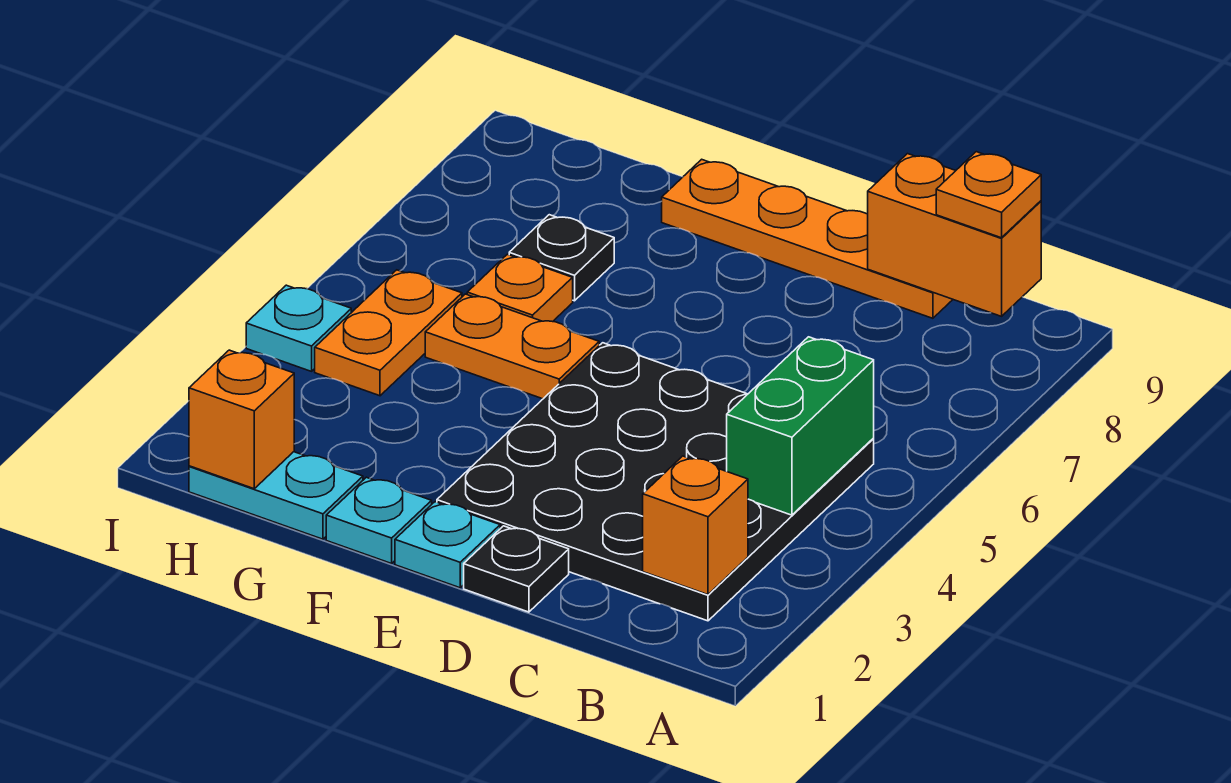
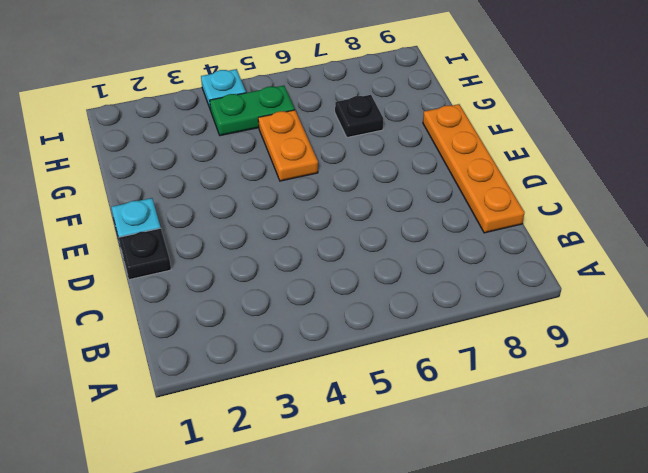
green 1x2 plate [210,86,295,136] -> orange 1x2 plate [315,270,462,396]
none -> black 4x4 plate [437,343,874,621]
none -> cyan 1x1 plate [326,477,432,563]
none -> cyan 1x2 plate [189,452,363,539]

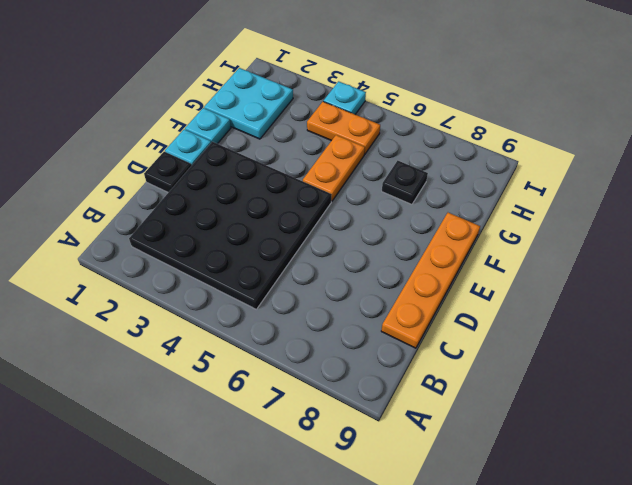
cyan 2x2 plate [204,68,293,139] -> cyan 1x2 plate [189,452,363,539]
none -> orange 1x1 plate [467,254,573,322]
none -> orange 1x1 brick [643,456,748,595]
none -> green 1x2 brick [727,337,874,515]

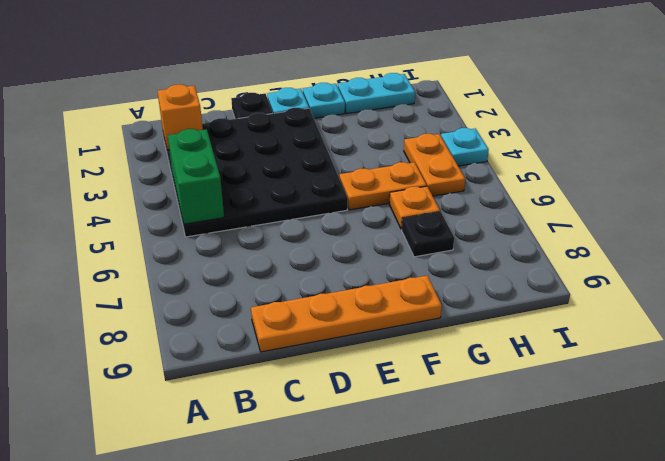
none -> orange 1x2 brick [868,154,1041,316]
none -> orange 1x1 brick [189,350,294,489]
none -> orange 1x1 plate [936,152,1041,238]

